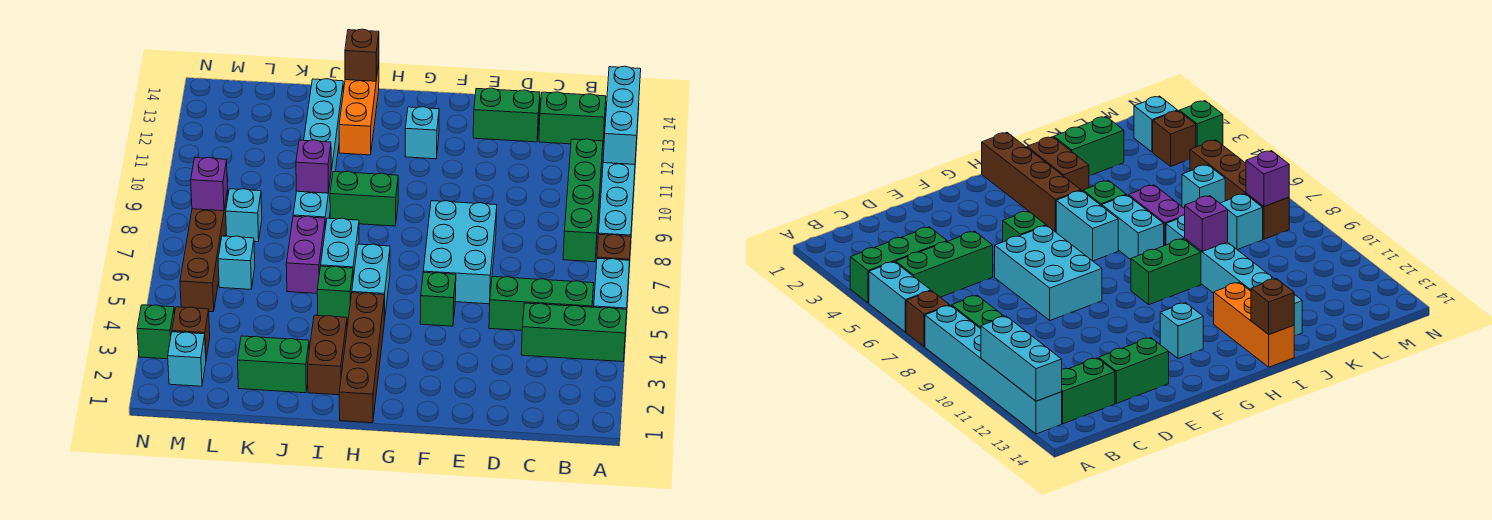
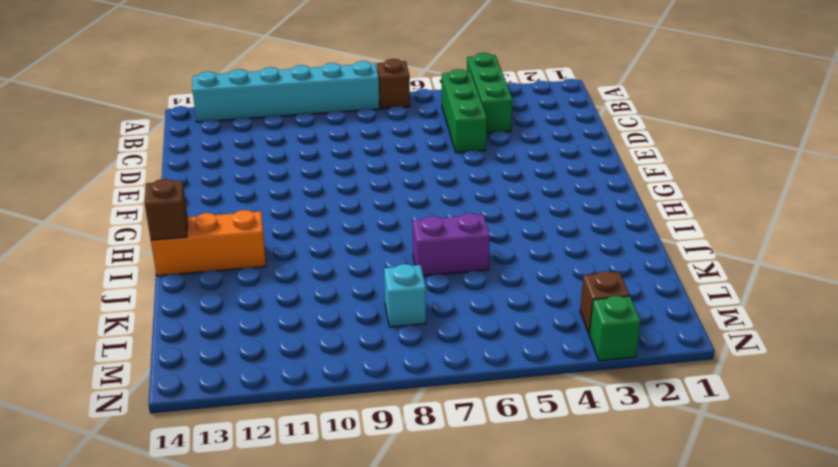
none -> cyan 1x2 brick [594,258,630,309]
none -> green 1x4 brick [563,139,603,262]
none -> green 1x2 brick [539,92,606,144]
none -> green 1x2 brick [473,88,540,142]

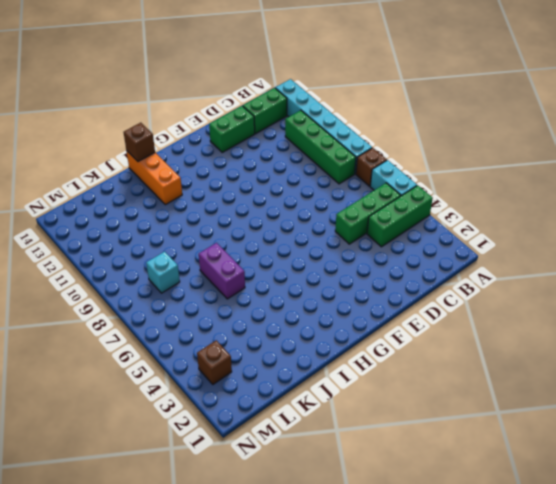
none -> cyan 2x3 brick [423,201,497,304]
none -> green 1x1 brick [420,272,456,326]
none -> cyan 1x1 brick [405,107,439,159]
none -> brown 1x4 brick [339,293,384,423]

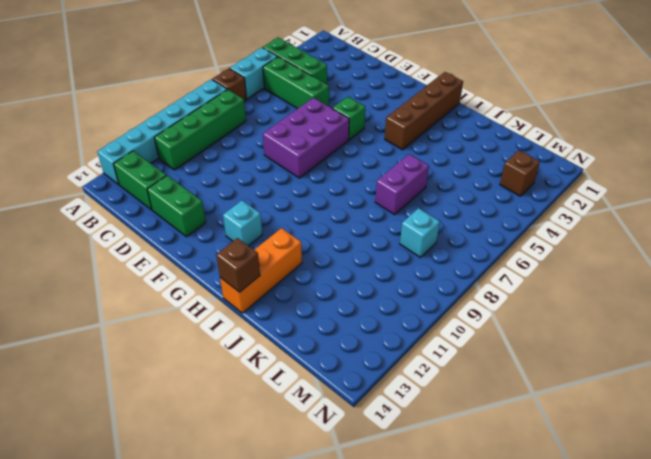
purple 2x3 brick [263,98,349,178] -> cyan 2x3 brick [423,201,497,304]
none -> cyan 1x2 brick [352,244,390,322]
none -> green 1x2 brick [330,171,398,226]
none -> brown 1x2 brick [307,315,347,395]
none -> green 1x1 brick [317,266,353,320]

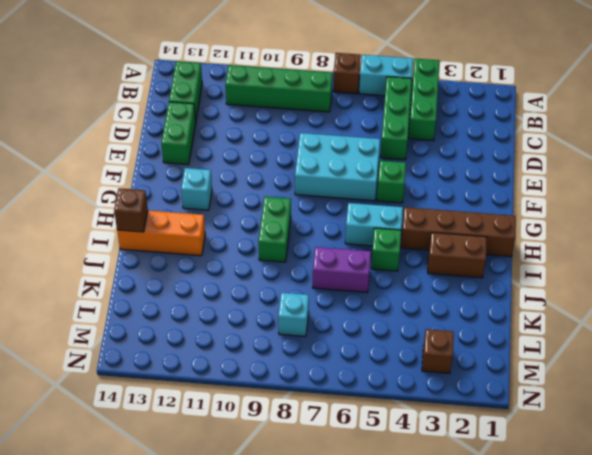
none -> cyan 1x6 brick [599,163,635,236]
none -> cyan 1x2 brick [321,218,359,278]
none -> green 1x2 brick [238,336,309,393]
none -> cyan 1x6 brick [293,79,343,228]

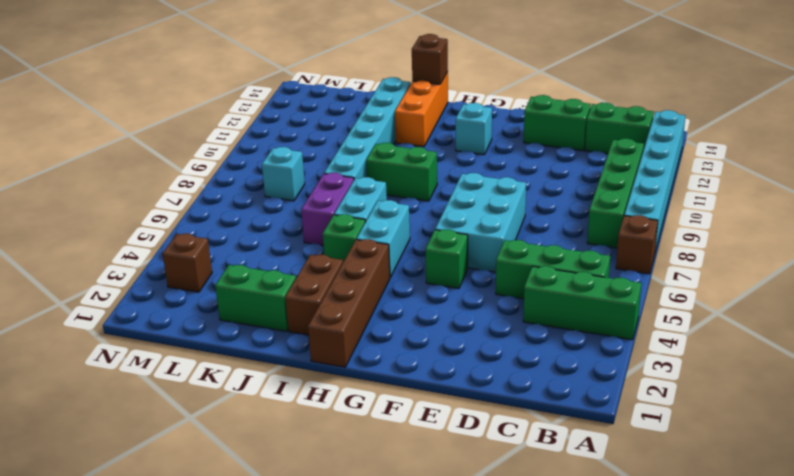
none -> cyan 1x2 brick [594,258,630,309]
none -> cyan 1x1 brick [218,236,255,289]
none -> cyan 1x1 brick [168,332,206,386]
none -> brown 1x4 brick [180,190,228,312]

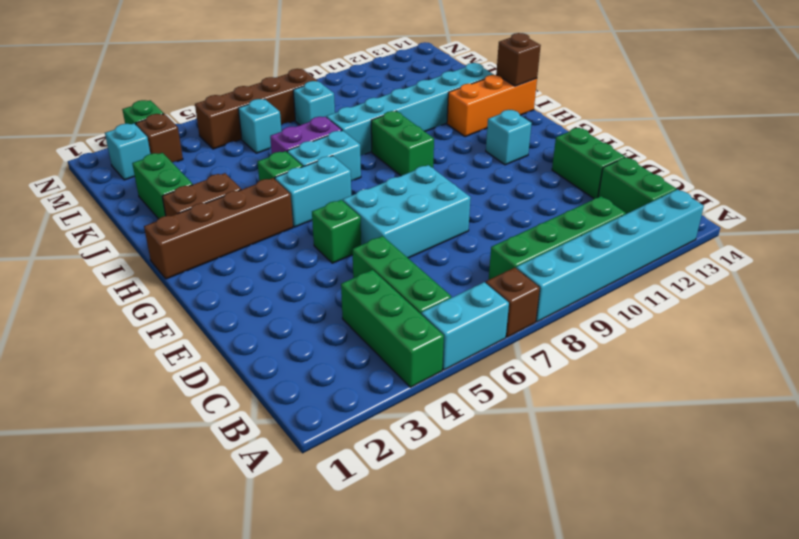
none -> cyan 1x3 brick [603,66,641,164]
none -> purple 1x1 brick [296,140,331,193]
none -> purple 1x1 brick [191,157,228,211]

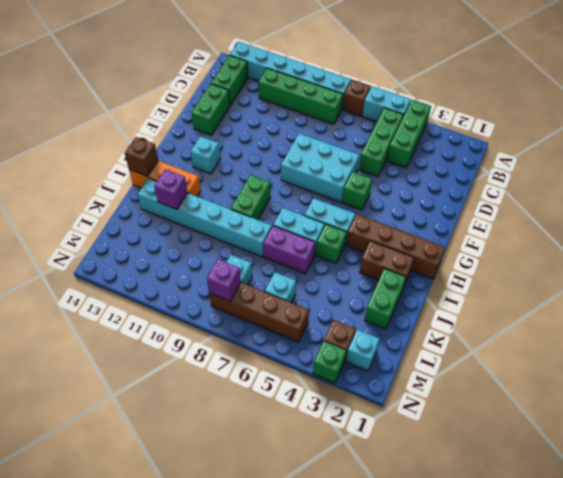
purple 1x1 brick [154,169,188,209] -> purple 1x1 brick moved to [296,140,331,193]
none -> cyan 1x3 brick [603,66,641,164]

